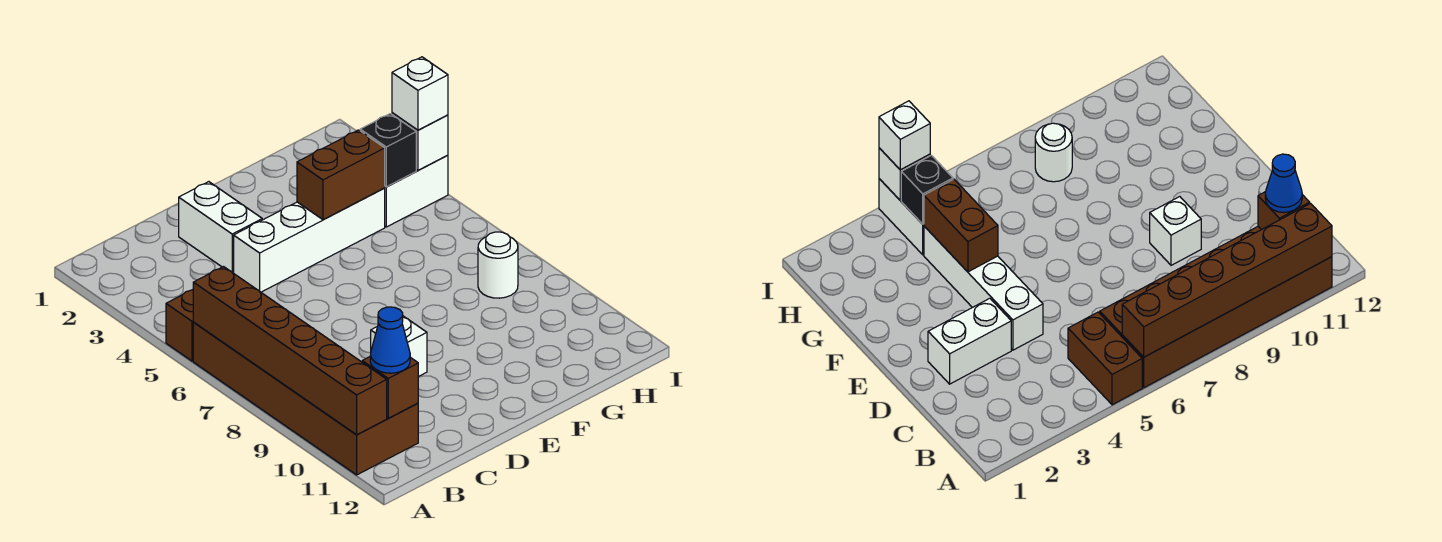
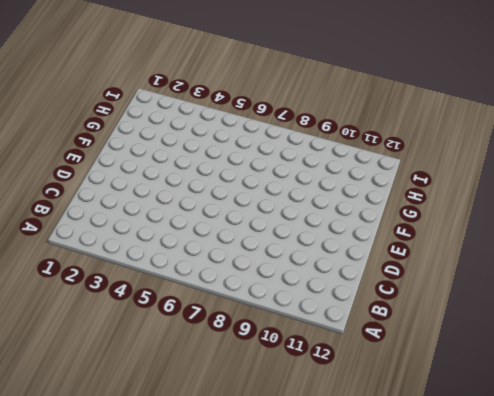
none -> brown 1x2 brick [166,290,194,361]
none -> brown 2x6 brick [193,323,418,475]
none -> white 1x2 brick [179,182,262,273]

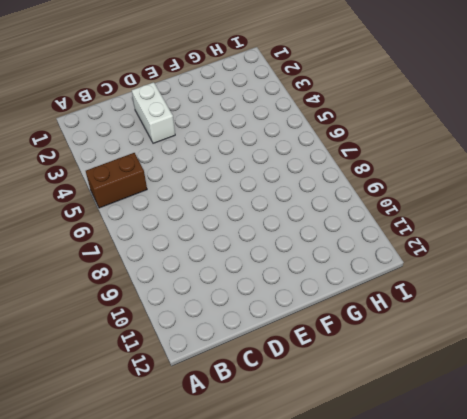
none -> brown 2x6 brick [193,323,418,475]
none -> white 1x4 brick [234,188,385,292]
none -> white 1x1 brick [371,316,427,377]

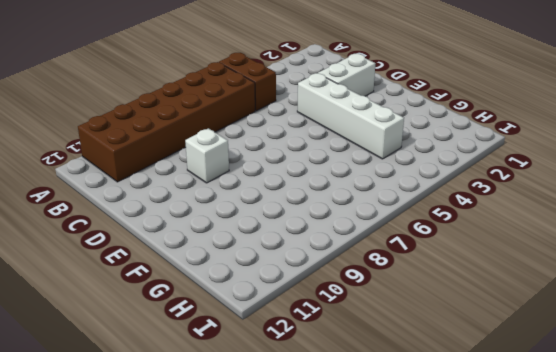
none -> white 1x2 brick [385,155,448,227]
none -> white 1x1 round brick [478,232,518,298]
none -> brown 1x6 brick [193,267,387,435]

